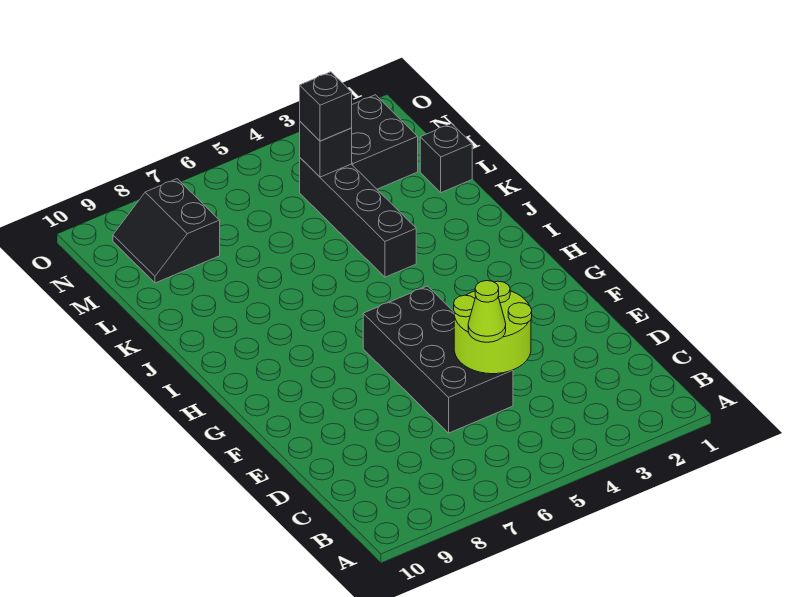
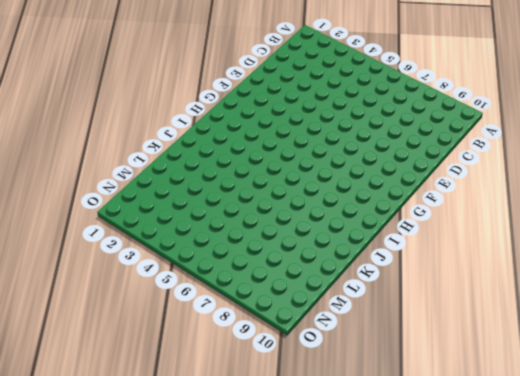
none -> black 2x4 brick [363,286,513,433]
none -> black 1x4 brick [300,158,416,277]

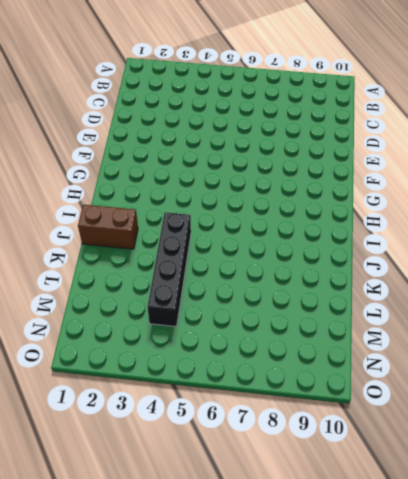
brown 1x2 brick [78,205,138,249] -> none
none -> black 2x4 brick [363,286,513,433]
none -> black 1x1 brick [420,124,472,193]

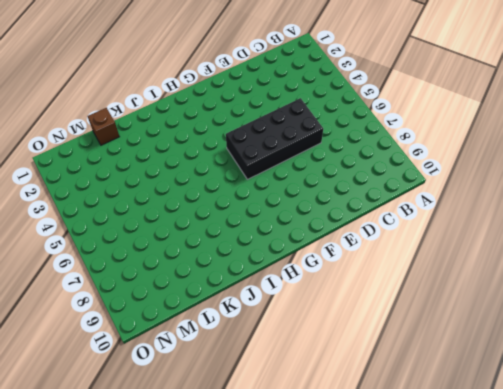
brown 1x1 brick [88,108,119,145] -> black 1x1 brick [420,124,472,193]
none -> black 1x4 brick [300,158,416,277]
none -> black 2x2 brick [352,95,418,189]

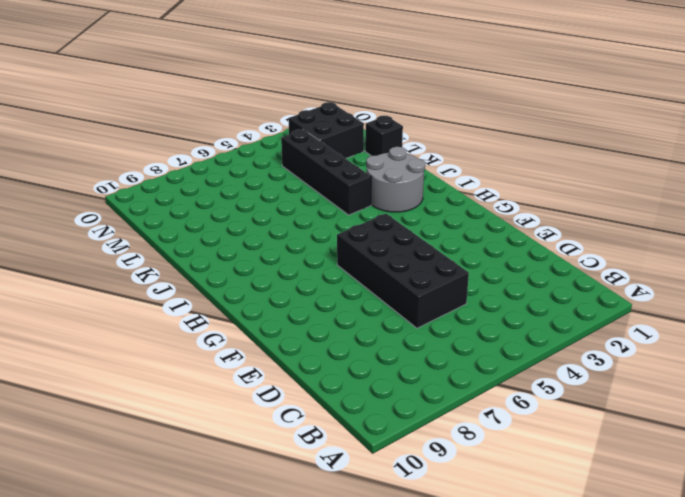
grey 2x2 round brick [366,147,425,212] -> none
none -> black 2x2 slope [113,179,220,283]
none -> lime 2x2 round brick [454,281,532,374]

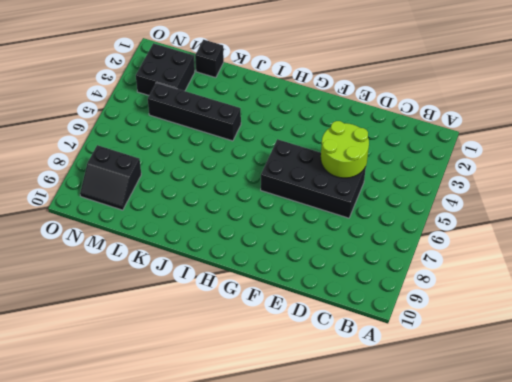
none -> black 1x1 brick [300,122,352,177]
none -> lime 1x1 cone [468,281,506,342]

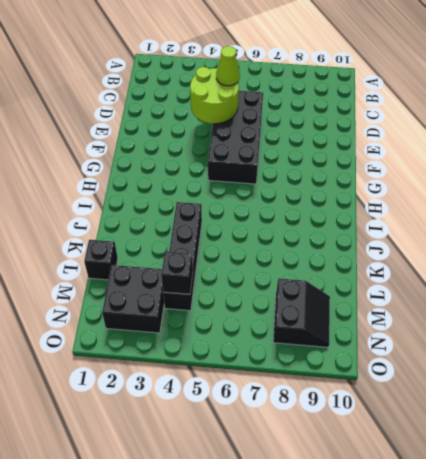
none -> black 1x1 brick [300,72,352,141]

